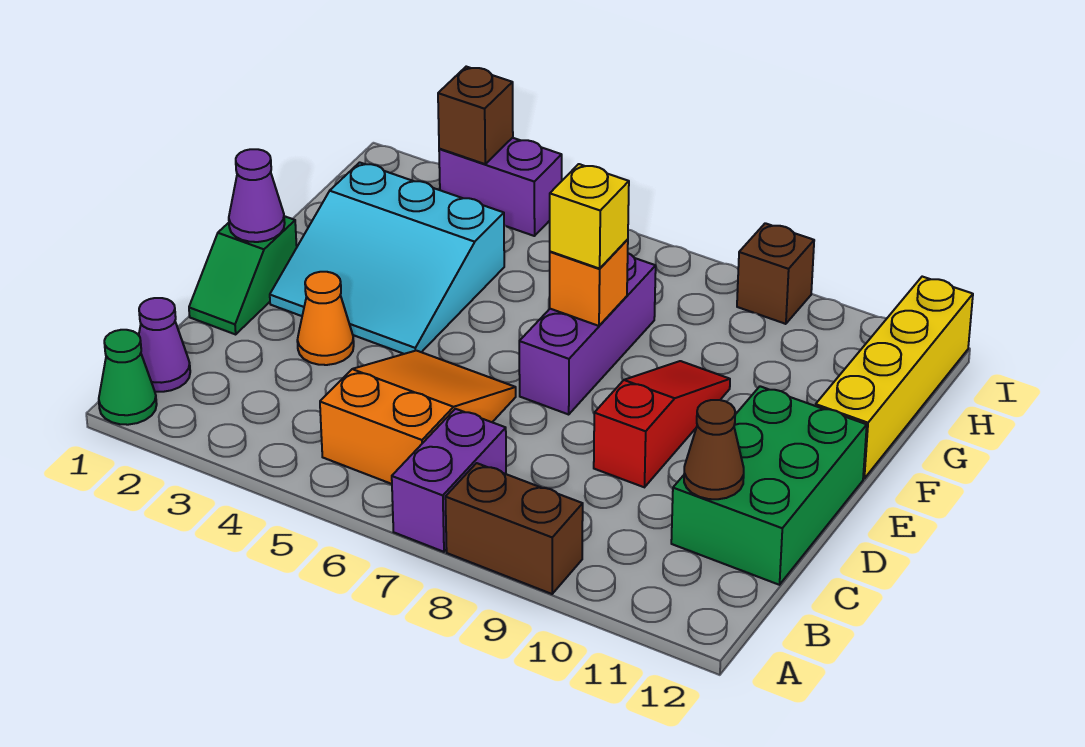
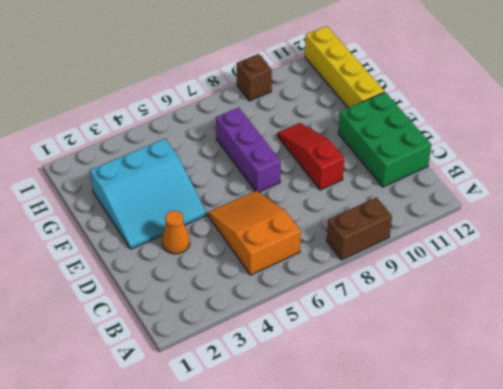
none -> green 1x1 cone [99,330,157,425]
none -> purple 1x2 brick [392,409,506,552]
none -> purple 1x1 cone [139,298,190,392]

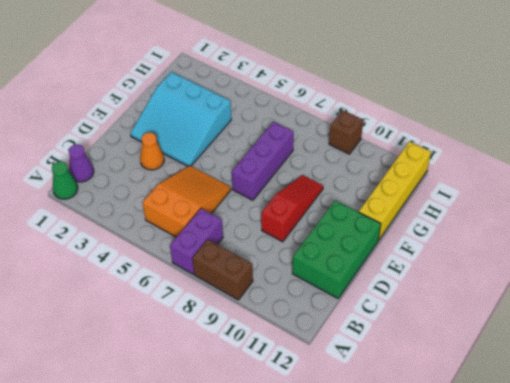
none -> green 1x2 slope [189,216,297,334]
none -> purple 1x2 brick [439,138,562,236]
none -> brown 1x1 cone [684,400,744,499]

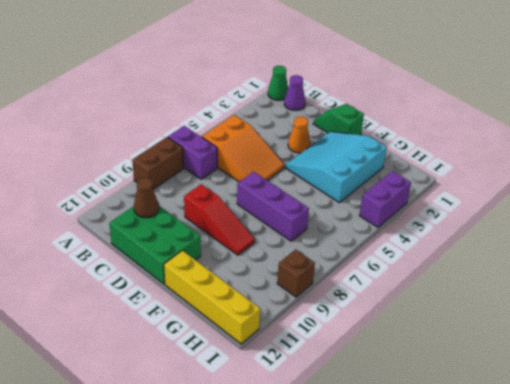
none -> purple 1x1 cone [229,149,285,242]
none -> orange 1x1 brick [550,239,628,326]
none -> brown 1x1 brick [438,67,513,164]

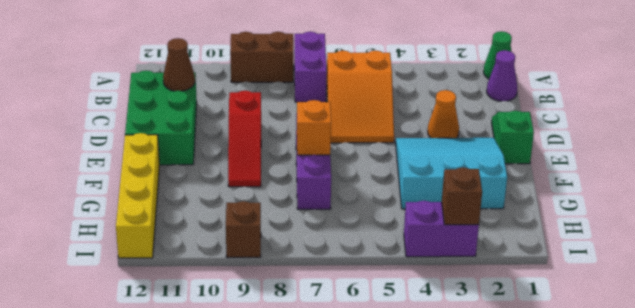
none -> purple 1x1 cone [229,149,285,242]
none -> yellow 1x1 brick [550,164,629,269]

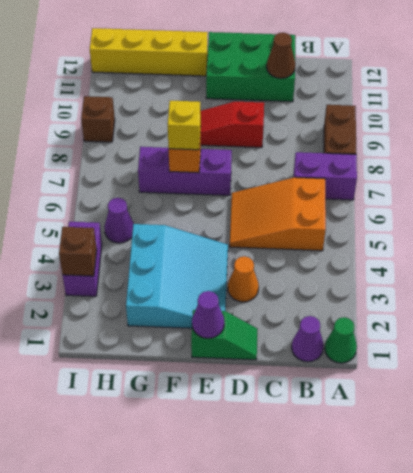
purple 1x1 cone [104,198,134,243] -> none

